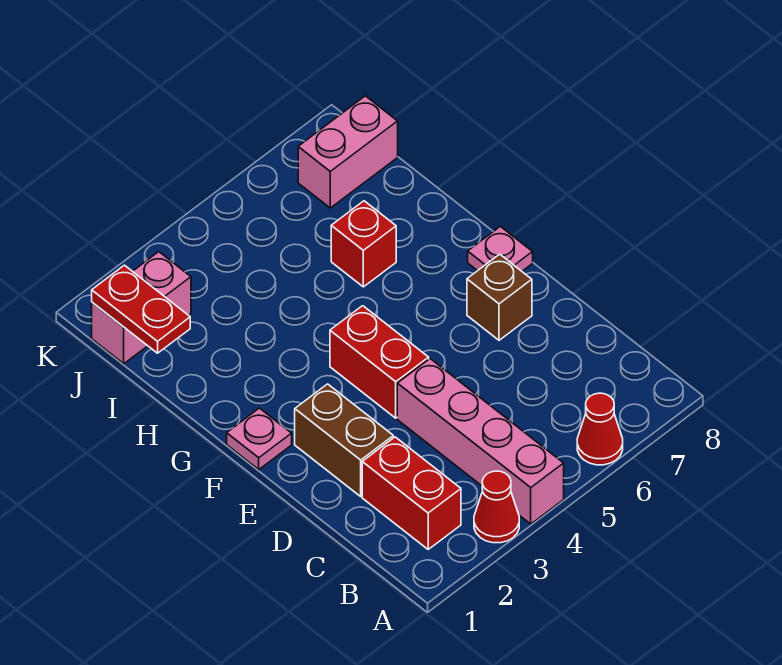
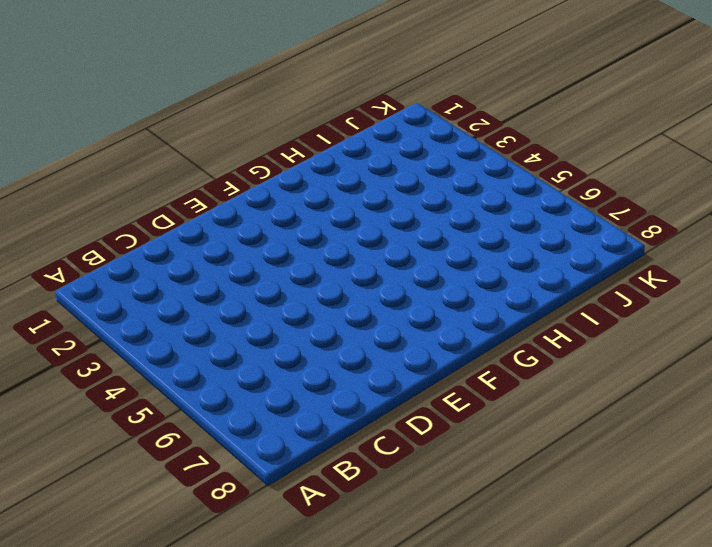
none -> red 1x1 cone [474,471,519,543]
none -> pink 1x4 brick [397,359,564,524]
none -> red 1x1 cone [577,393,623,465]

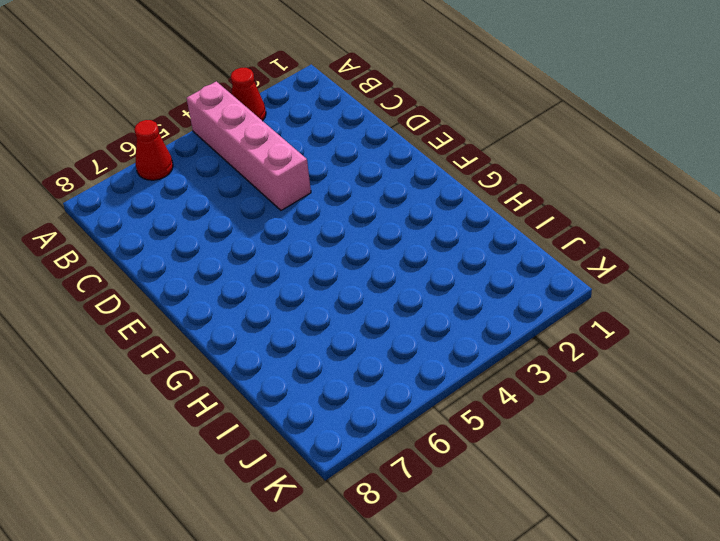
none -> red 1x2 brick [362,437,461,549]
none -> brown 1x2 brick [295,384,393,496]
none -> red 1x2 brick [330,306,429,418]

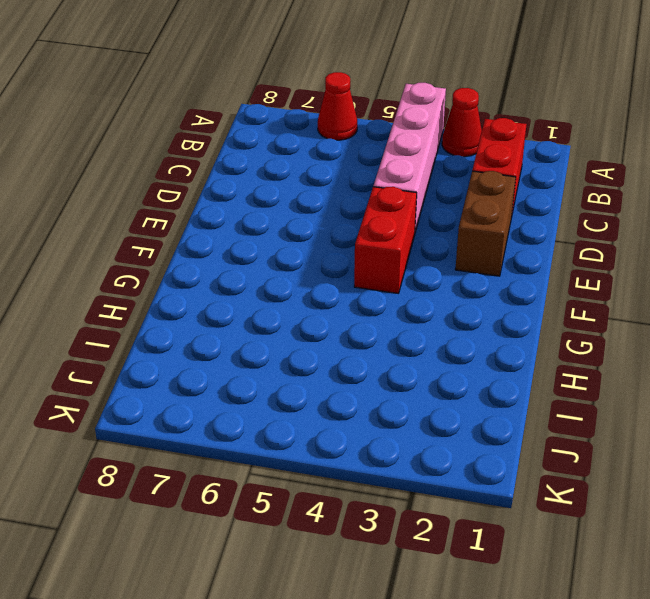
none -> brown 1x1 brick [467,254,532,340]
none -> pink 1x1 plate [227,408,292,469]
none -> pink 1x1 plate [468,226,533,271]

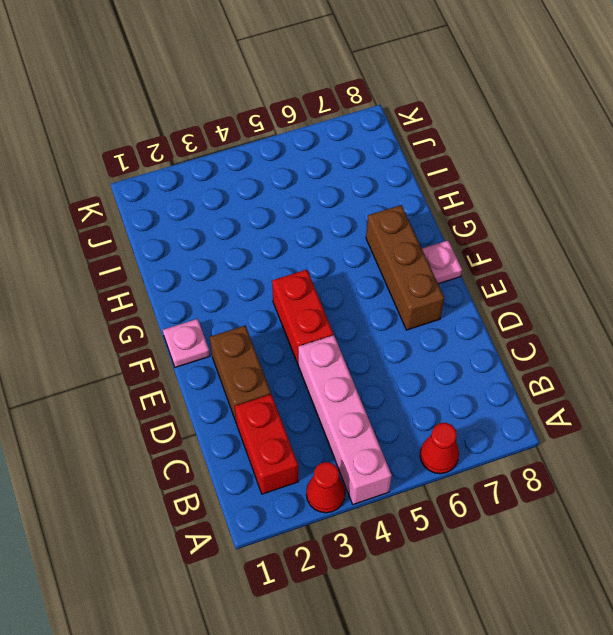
brown 1x3 brick [366,205,444,330] -> brown 1x1 brick [467,254,532,340]
none -> red 1x1 brick [331,201,396,287]
none -> pink 1x2 brick [92,252,191,364]
none -> pink 1x2 brick [298,96,398,208]

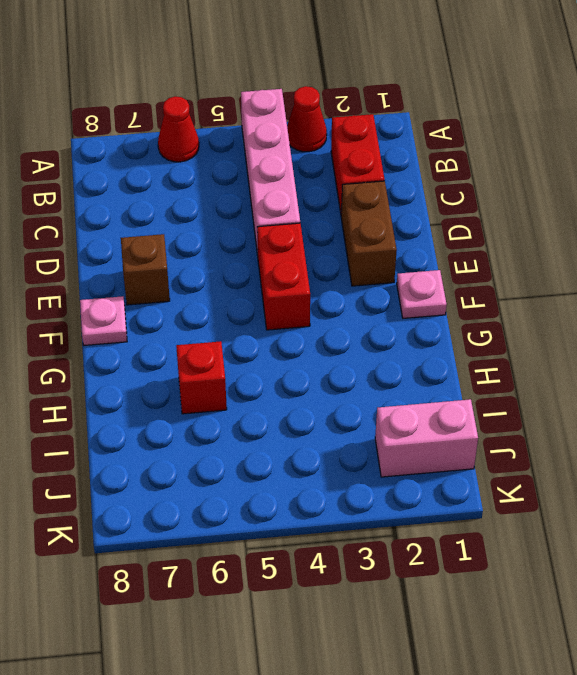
none -> pink 1x2 brick [298,96,398,208]
none -> red 1x2 plate [92,265,190,353]

